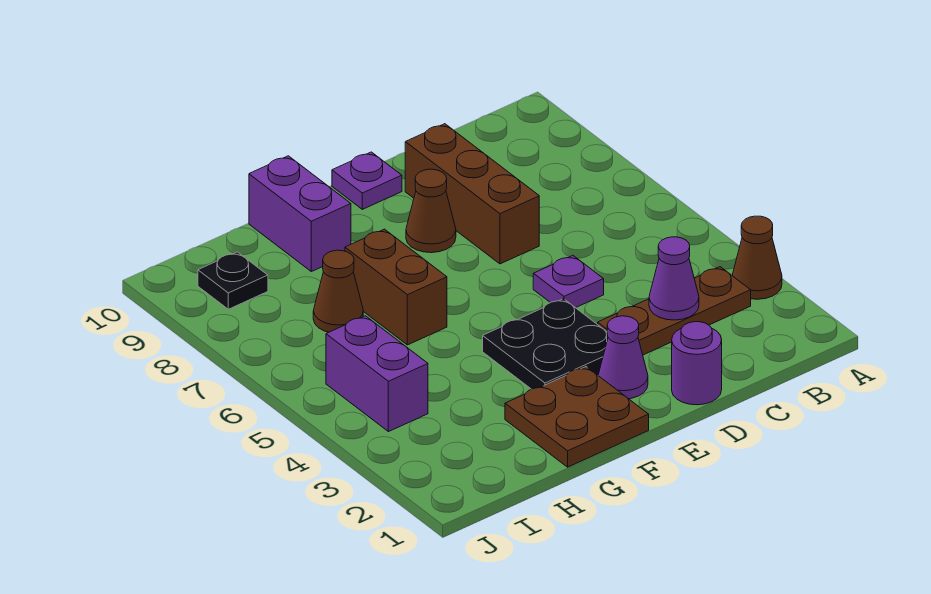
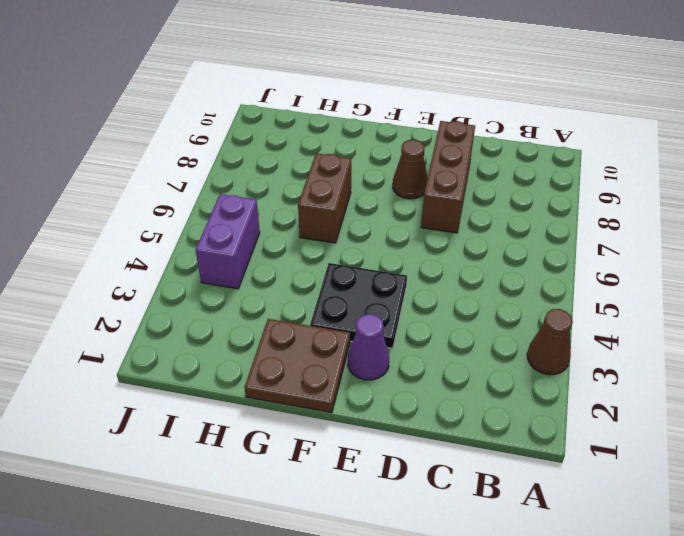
none -> brown 1x3 plate [598,267,751,355]
none -> purple 1x1 round brick [672,322,722,405]
none -> purple 1x1 plate [533,256,604,308]

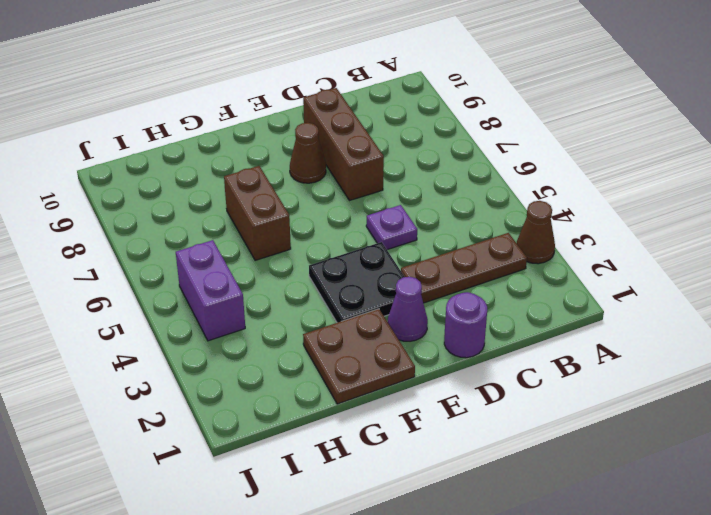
none -> purple 1x1 plate [332,152,402,209]
none -> purple 1x2 brick [249,156,351,272]
none -> brown 1x1 cone [313,250,363,332]

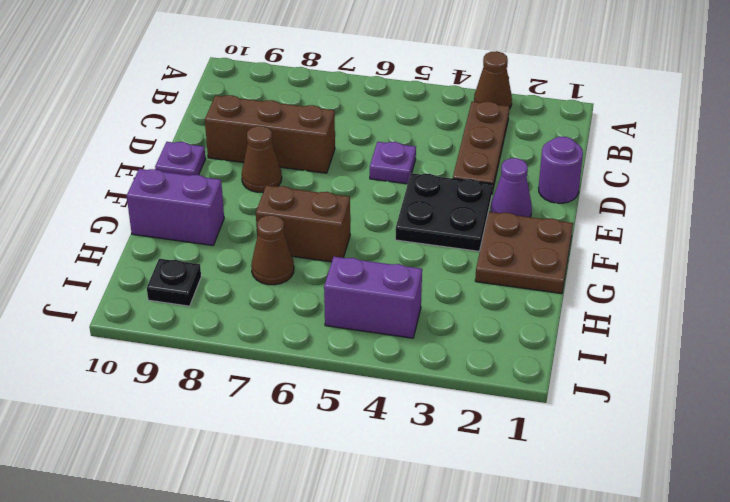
none -> purple 1x1 cone [649,237,699,320]

